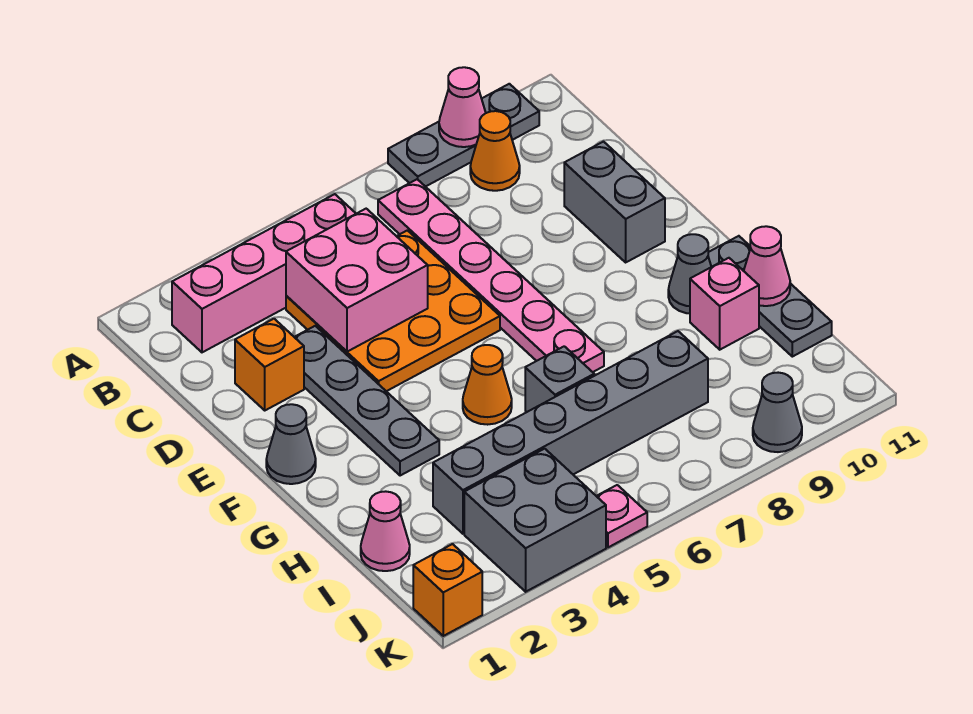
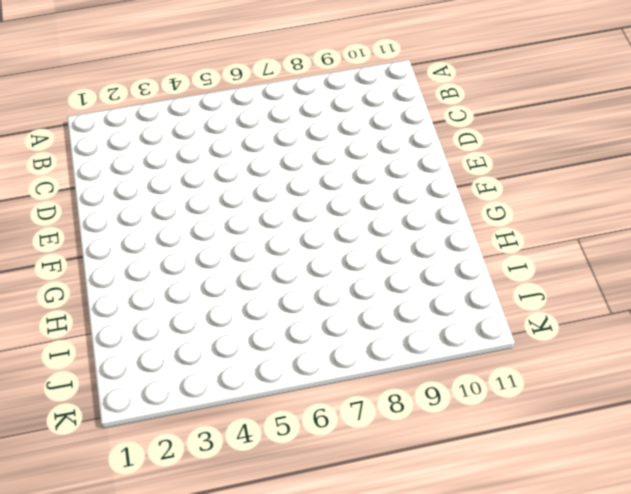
none -> grey 1x3 plate [388,84,539,187]
none -> pink 1x4 brick [172,194,356,352]
none -> pink 1x6 plate [378,179,604,372]

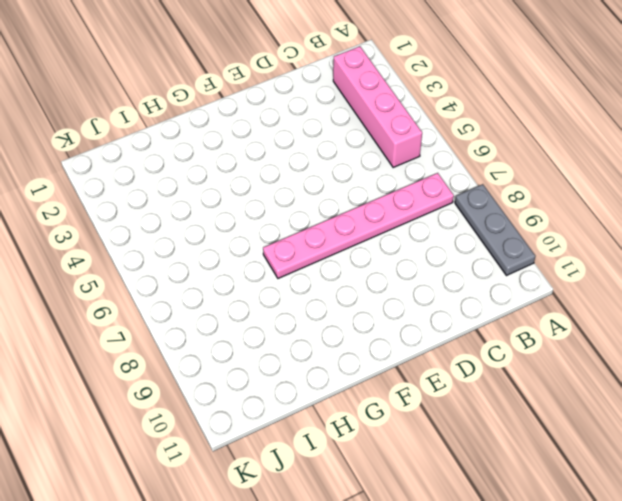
none -> orange 1x1 cone [470,111,520,191]
none -> orange 3x3 plate [286,230,500,391]
none -> orange 1x1 brick [235,319,304,410]

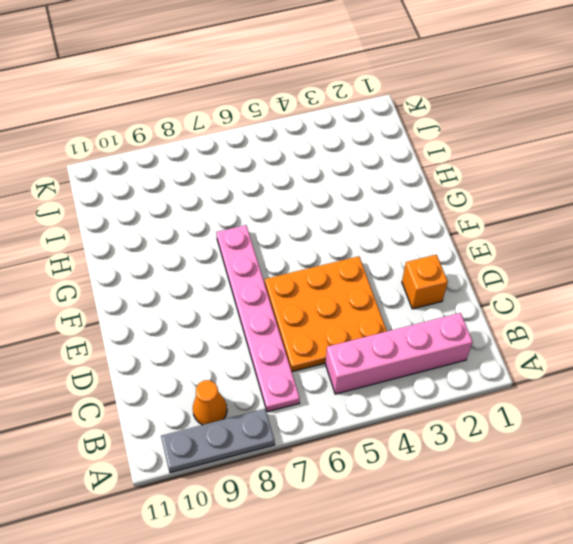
none -> grey 1x4 plate [295,326,439,476]
none -> grey 1x2 brick [564,142,665,262]
none -> grey 1x1 cone [266,404,316,484]

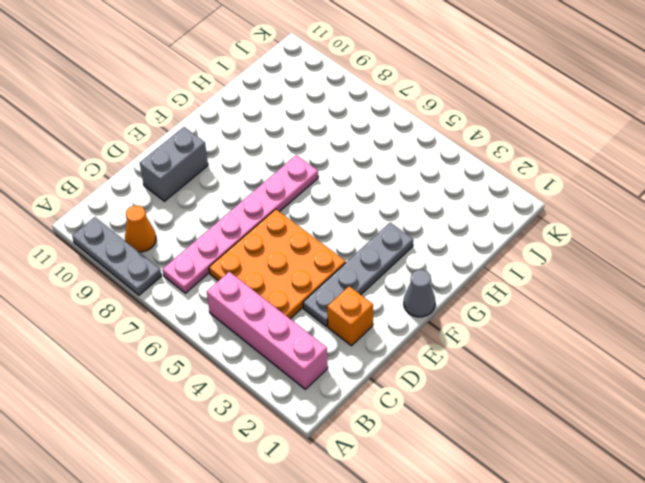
none -> orange 1x1 cone [463,345,512,425]
none -> grey 1x1 cone [668,234,711,313]
none -> grey 1x3 plate [708,236,832,357]

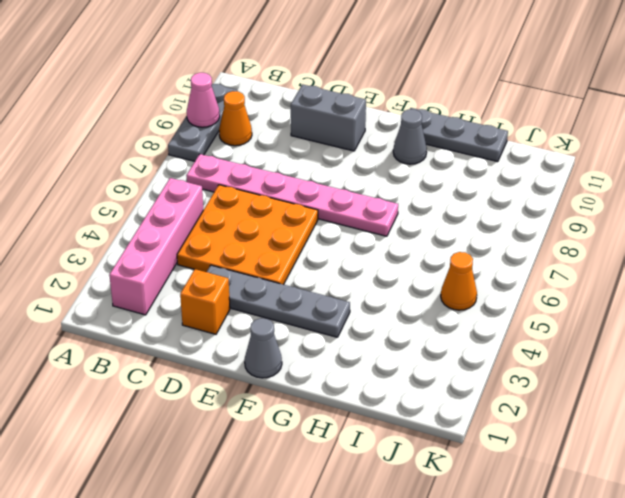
orange 1x1 cone [441,252,477,310] -> orange 1x1 cone moved to [463,345,512,425]
none -> grey 1x1 brick [525,346,594,412]
none -> pink 1x1 brick [690,258,759,350]
none -> pink 1x1 cone [361,491,410,571]

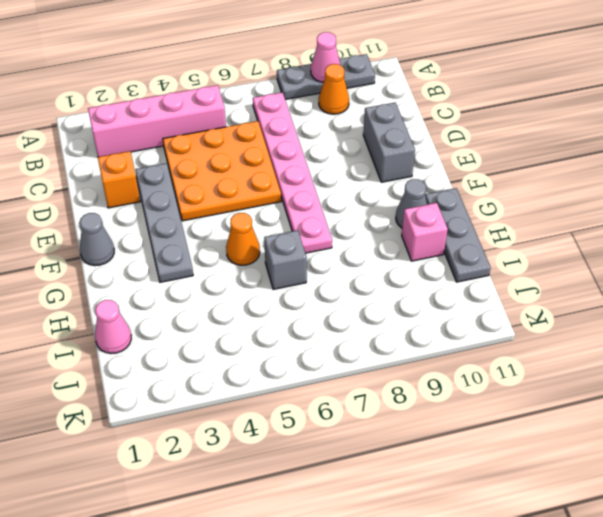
none -> grey 1x6 brick [433,331,708,534]
none -> grey 2x2 brick [464,449,606,592]
none -> orange 1x1 brick [413,544,482,636]

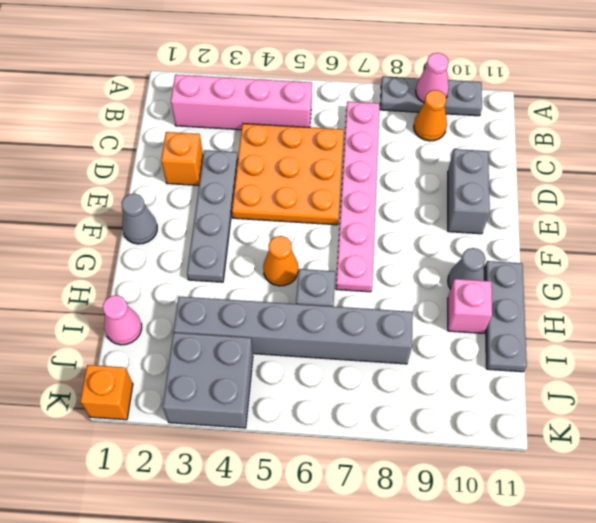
none -> pink 1x1 plate [597,485,647,547]
none -> grey 1x1 cone [753,373,802,452]
none -> pink 2x2 brick [286,209,428,352]

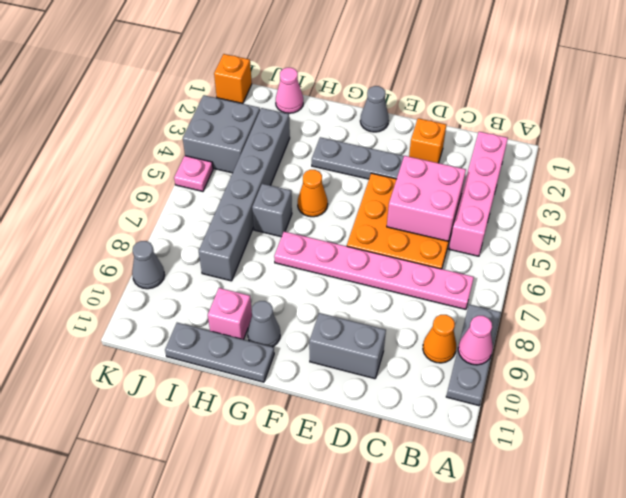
none -> pink 1x1 cone [744,226,790,306]

